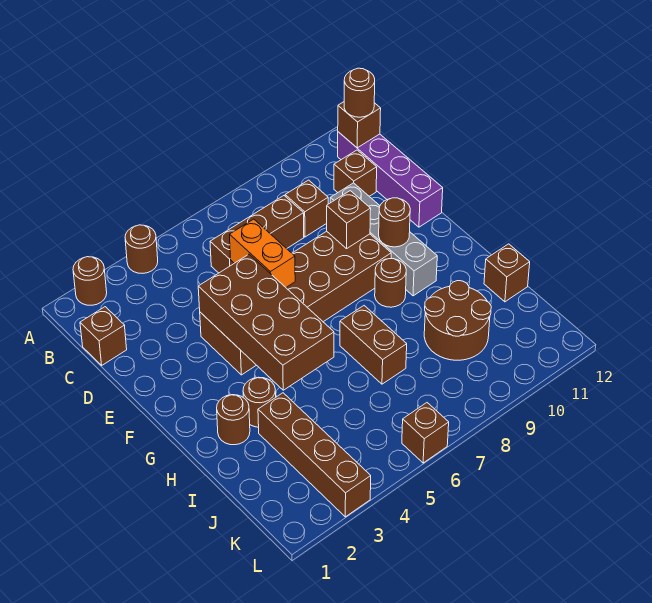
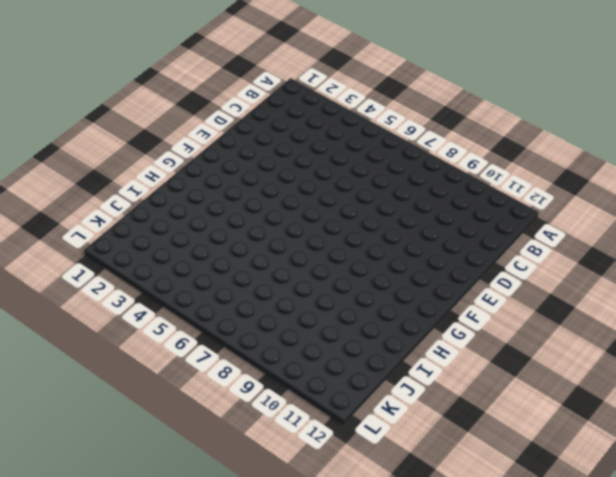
none -> brown 1x1 round brick [73,257,107,305]
none -> brown 1x1 round brick [125,225,158,273]
none -> purple 1x4 brick [338,132,443,227]

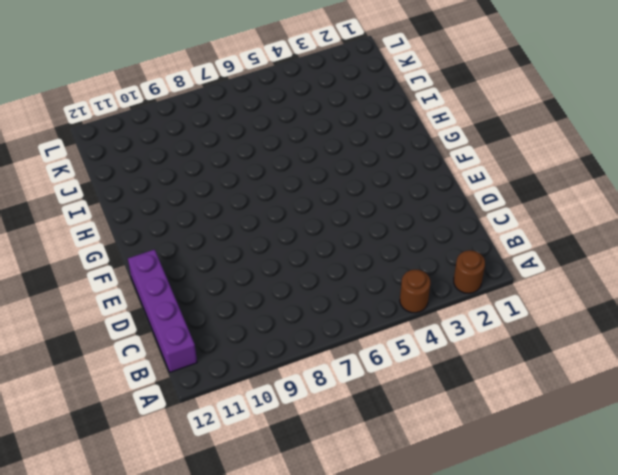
none -> brown 1x1 brick [80,307,127,365]
none -> brown 1x3 brick [210,196,304,273]
none -> brown 1x1 brick [285,180,328,237]

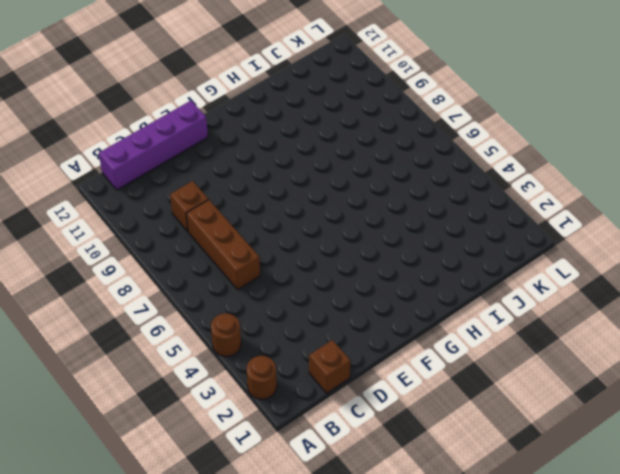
none -> brown 1x1 brick [334,150,377,196]
none -> grey 1x4 brick [330,183,437,296]
none -> brown 2x6 brick [200,231,391,375]

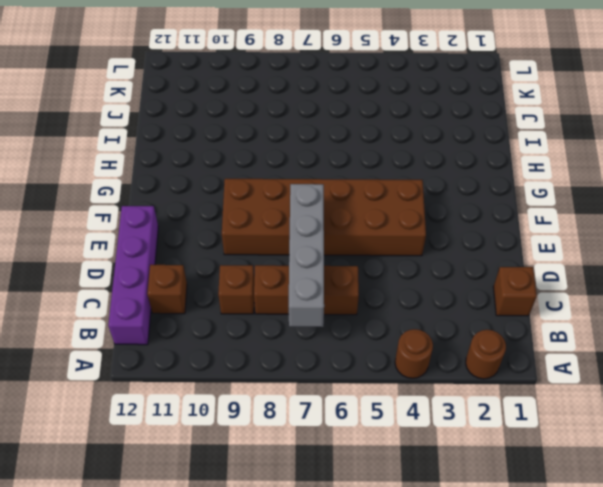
grey 1x4 brick [289,184,324,327] -> grey 1x4 brick moved to [330,183,437,296]
none -> brown 1x1 round brick [375,259,406,307]
none -> brown 1x1 round brick [217,395,250,445]
none -> brown 1x1 round brick [243,377,276,427]

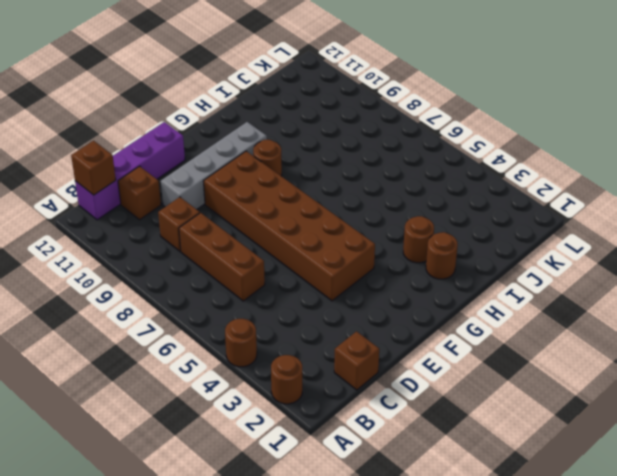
none -> brown 1x2 brick [340,306,407,384]
none -> brown 1x4 brick [258,393,371,517]
none -> brown 2x2 round brick [424,281,491,360]

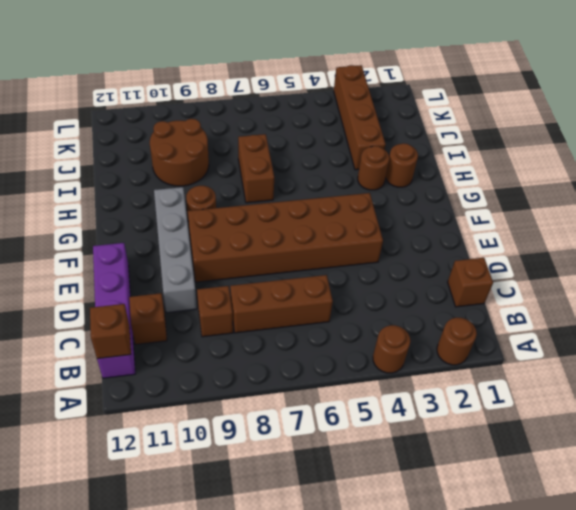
none -> brown 1x1 brick [484,244,530,302]
none -> brown 1x1 brick [402,403,449,463]
none -> orange 1x2 brick [230,219,295,287]

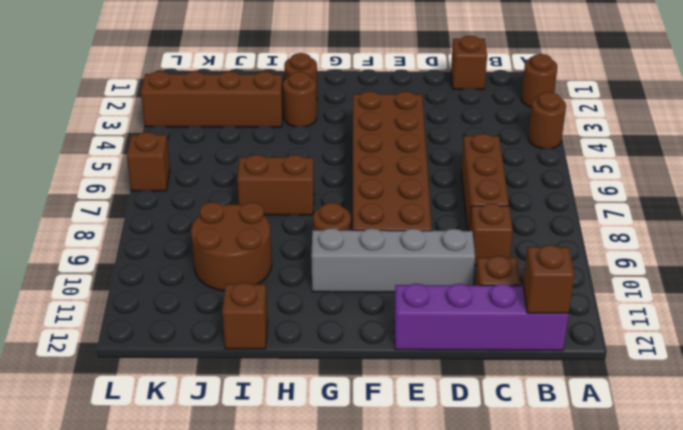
none -> orange 1x2 brick [230,219,295,287]
none -> brown 2x4 brick [198,254,334,390]
none -> brown 1x1 brick [327,191,371,249]

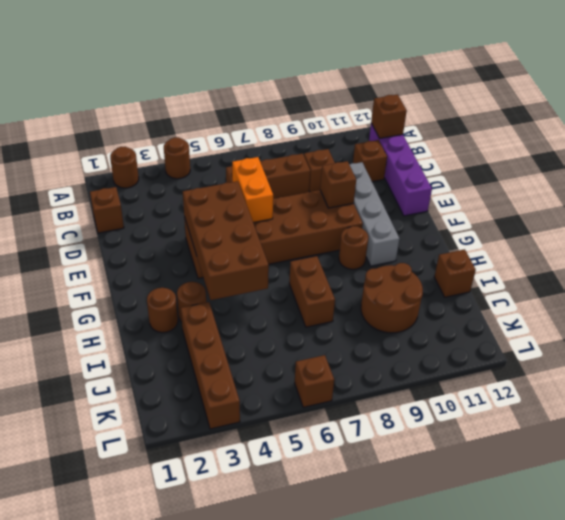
none -> brown 1x1 round brick [379,198,410,247]
none -> brown 1x1 round brick [344,68,375,117]

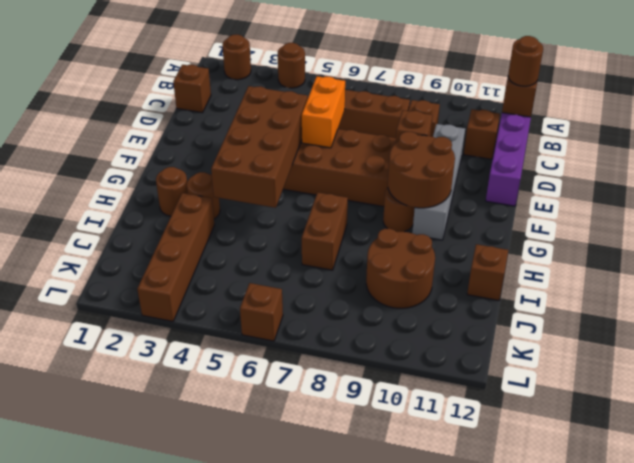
brown 2x2 round brick [388,132,455,208] -> brown 1x1 round brick [379,198,410,247]

